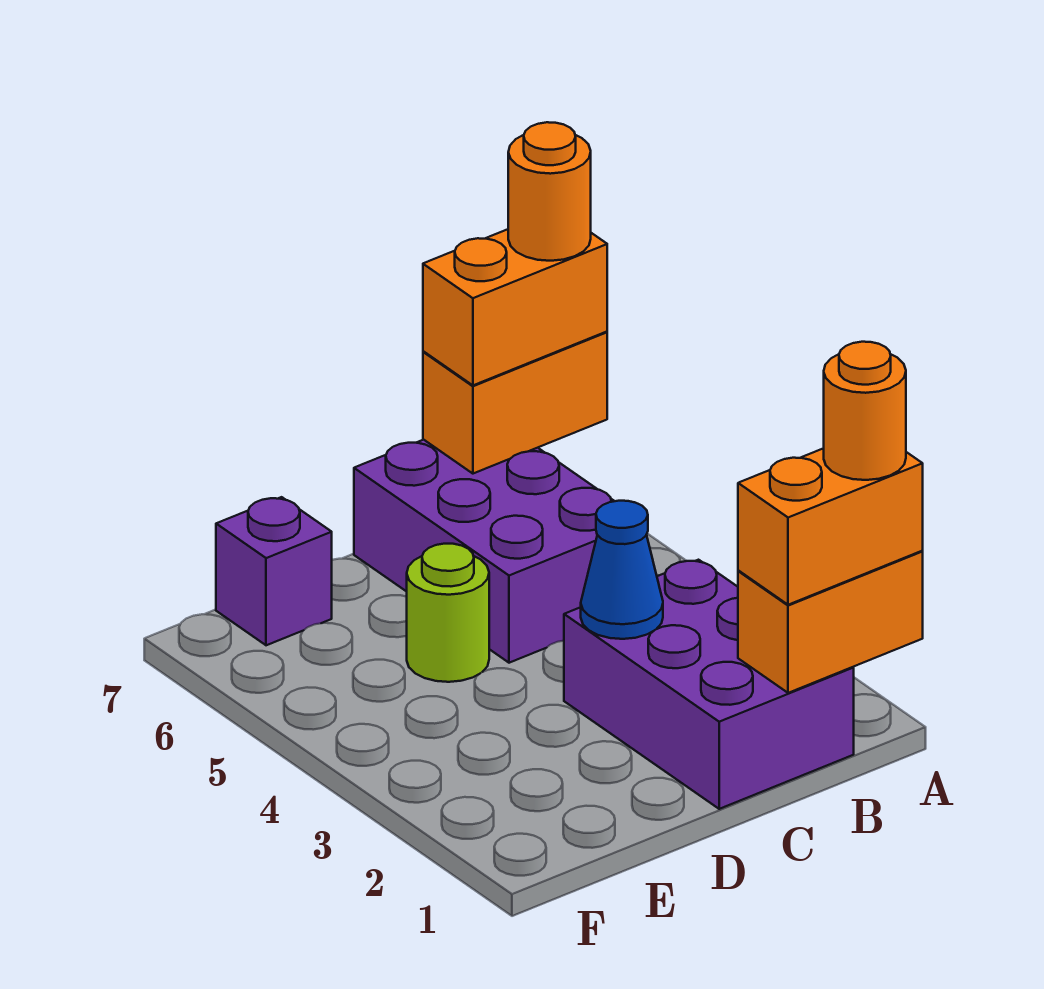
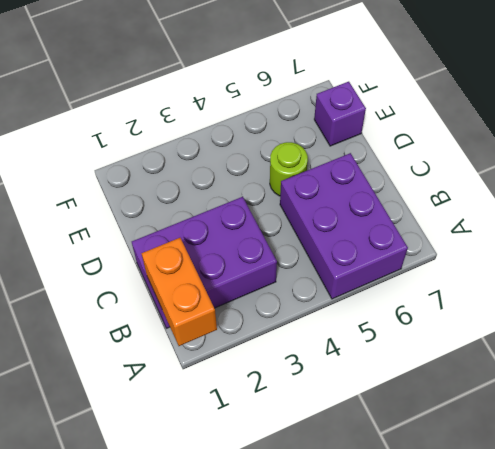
purple 2x3 brick [280,153,408,299] -> purple 2x3 brick turned to [354,440,614,663]
none -> orange 1x2 brick [423,332,607,474]
none -> blue 1x1 cone [581,501,663,639]

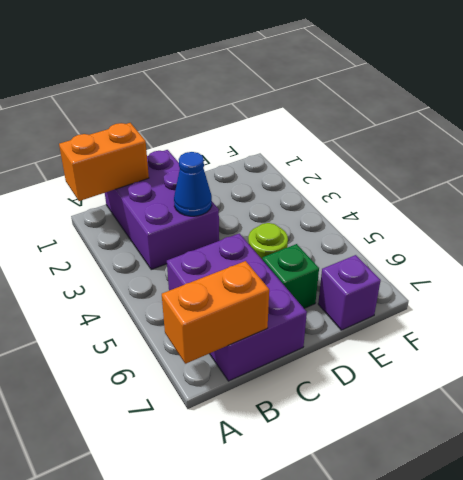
green 1x1 brick [262,244,319,308] -> none
none -> orange 1x2 brick [738,448,923,605]
none -> orange 1x2 brick [423,229,607,385]

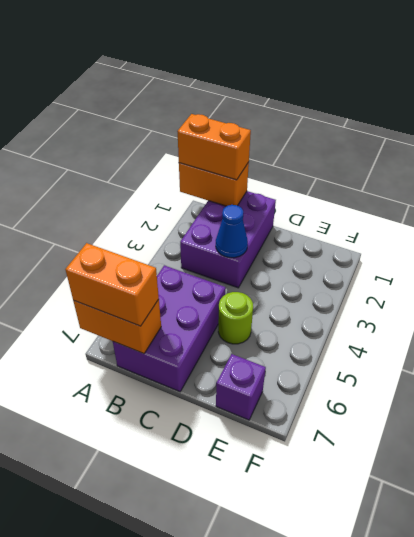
none -> orange 1x1 round brick [824,342,906,480]
none -> orange 1x1 round brick [508,122,591,261]

